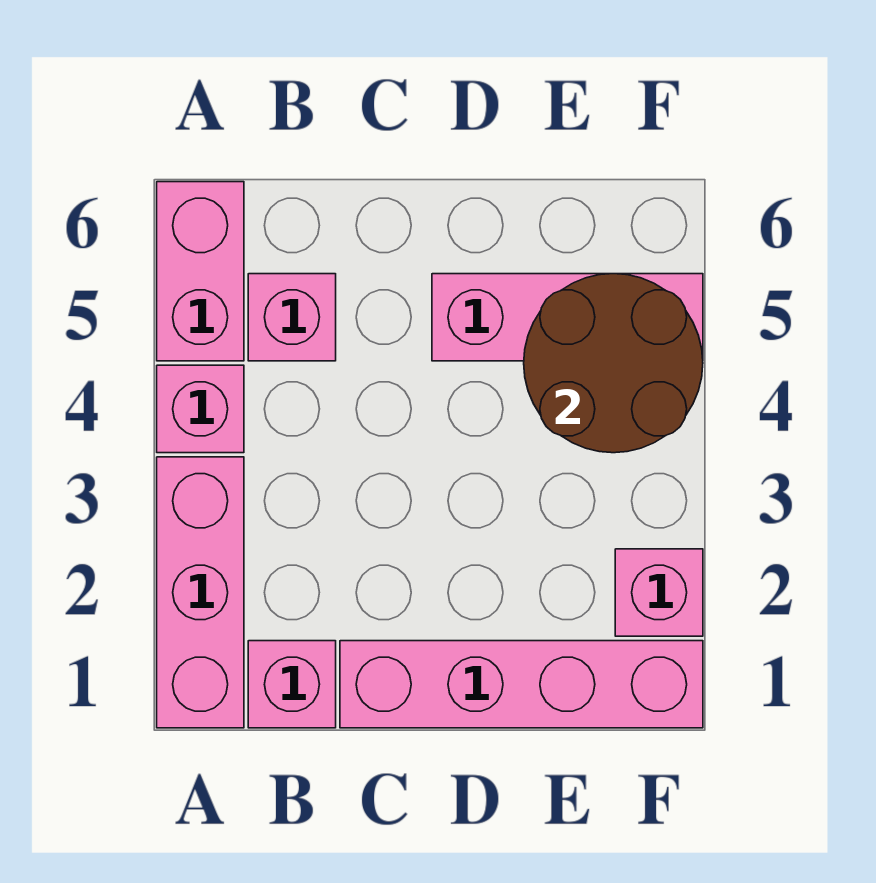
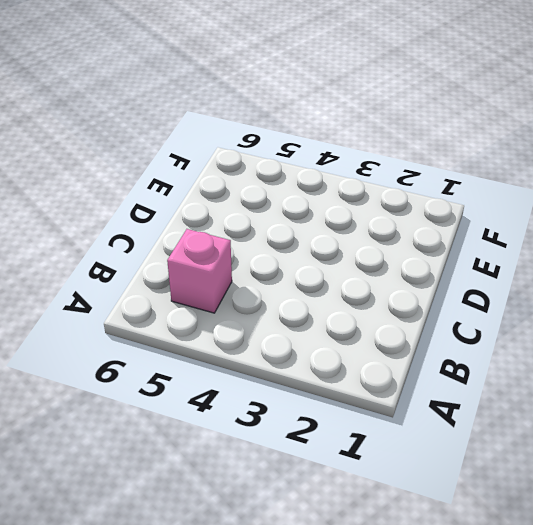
none -> pink 1x3 brick [157,457,244,728]
none -> pink 1x1 brick [157,365,244,453]

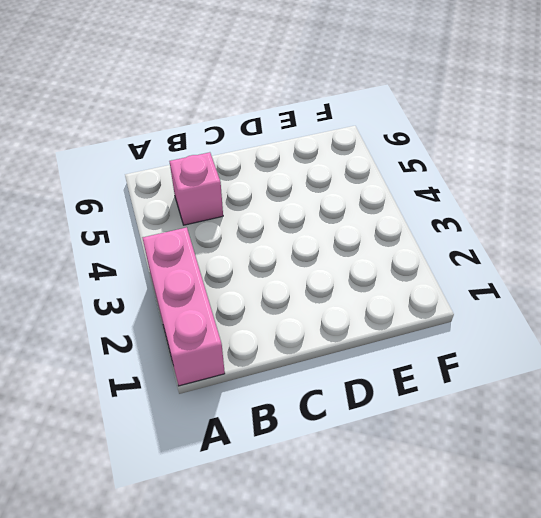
none -> pink 1x1 brick [157,365,244,453]
none -> pink 1x2 brick [157,182,244,361]

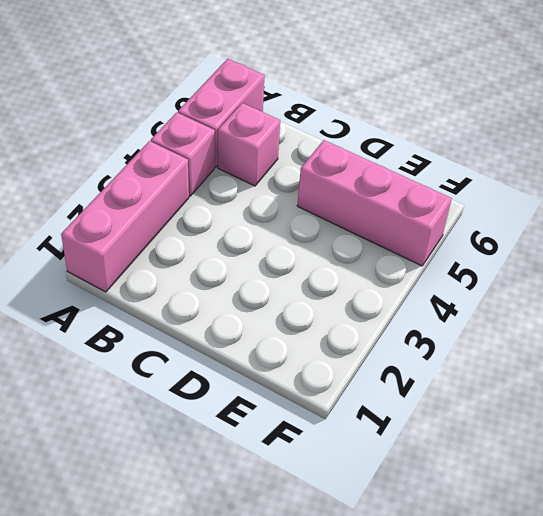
none -> pink 1x1 brick [248,641,336,728]
none -> pink 1x4 brick [340,641,703,728]

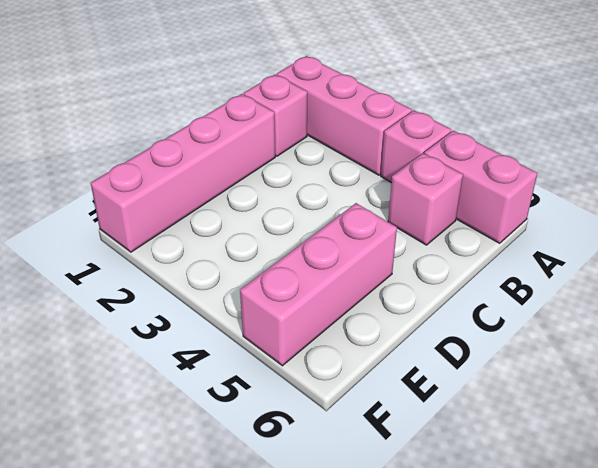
none -> pink 1x1 brick [615,549,703,636]
none -> brown 2x2 round brick [524,274,703,453]

